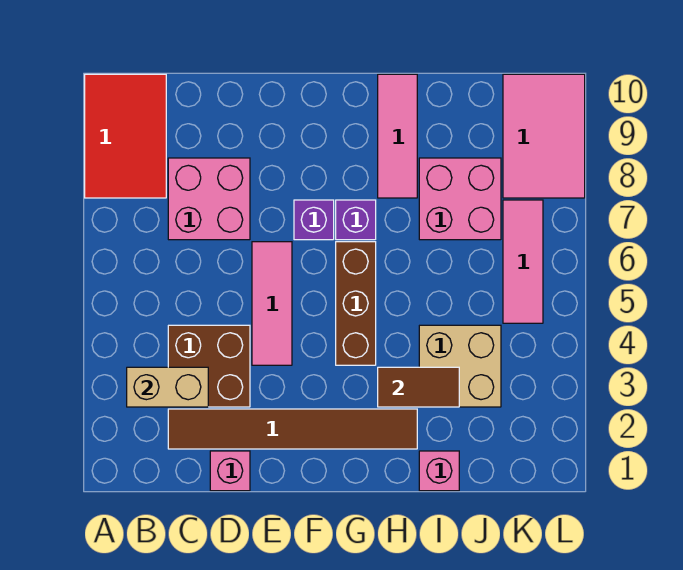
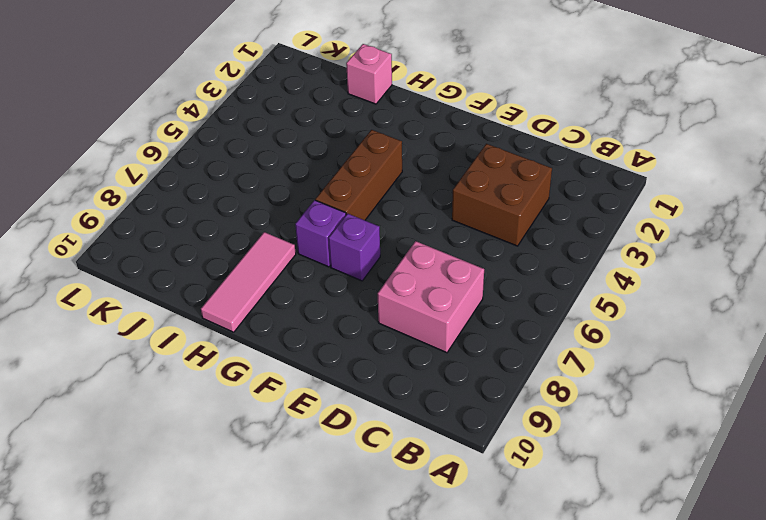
none -> red 2x3 tile [85,74,166,198]
none -> brown 1x6 tile [168,409,417,449]
none -> pink 1x1 brick [210,451,250,491]

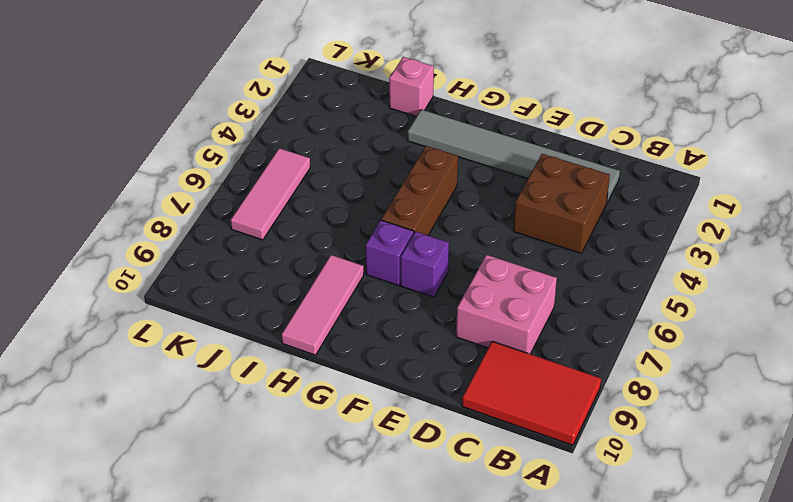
red 2x3 tile [462,341,601,445] -> red 2x3 tile turned to [85,74,166,198]
grey 1x6 tile [408,110,620,203] -> brown 1x6 tile [168,409,417,449]
none -> pink 1x1 brick [210,451,250,491]
none -> pink 1x3 tile [252,242,292,365]
none -> tan 2x2 brick [419,325,501,407]

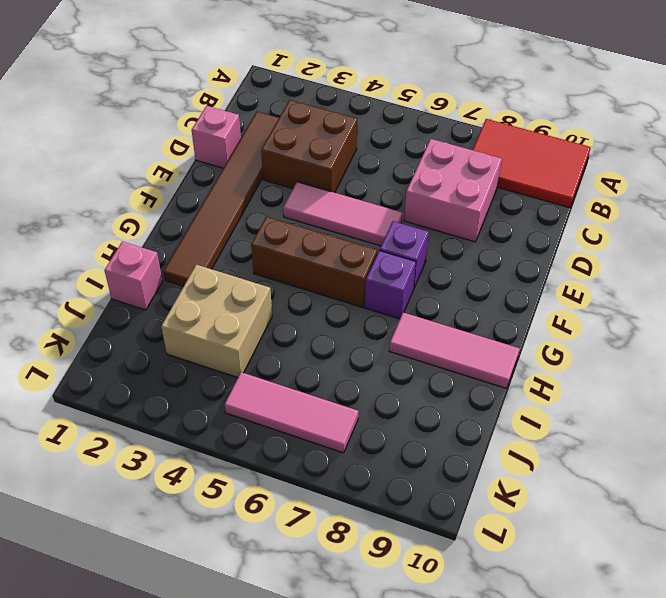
none -> pink 2x2 brick [419,158,501,240]
none -> pink 2x3 tile [503,74,585,198]
none -> tan 1x2 brick [127,367,208,407]

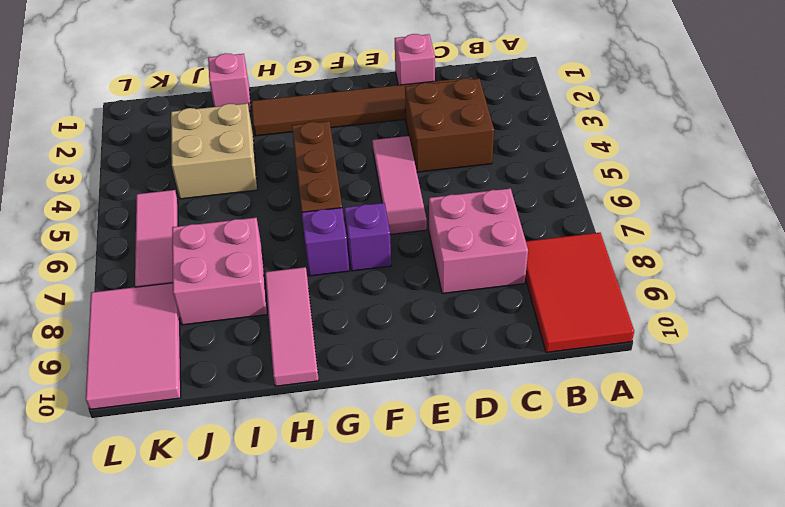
none -> tan 1x2 brick [127,367,208,407]
none -> brown 1x2 tile [378,367,459,407]

